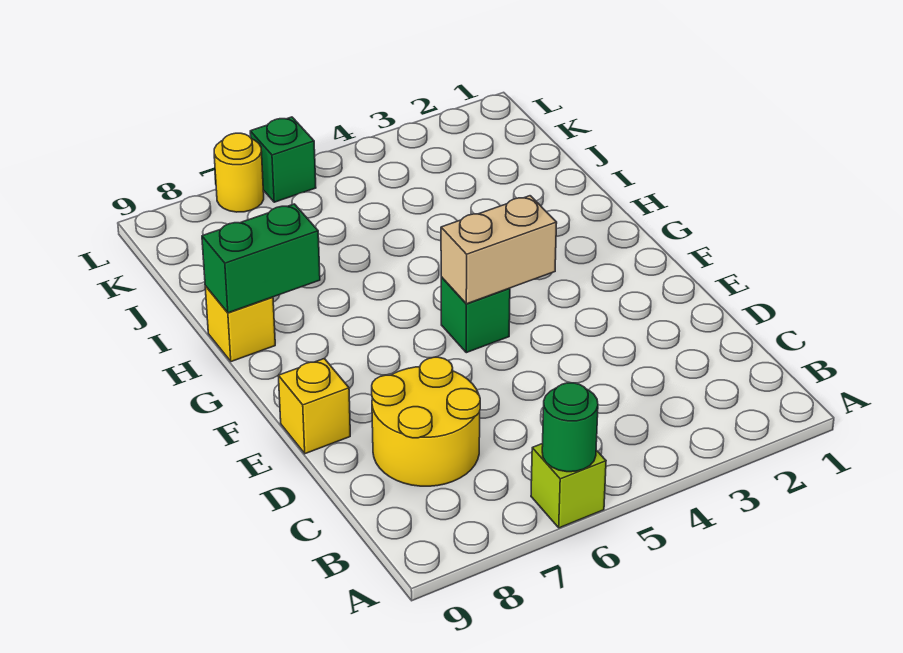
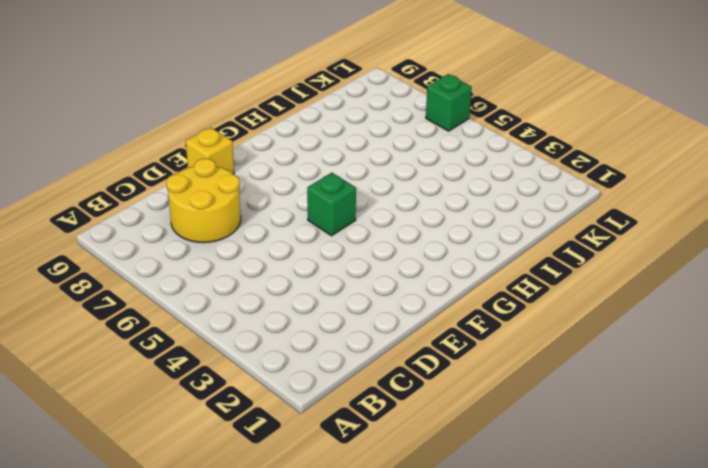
none -> lime 1x1 brick [531,444,606,528]
none -> yellow 1x1 brick [205,286,275,362]

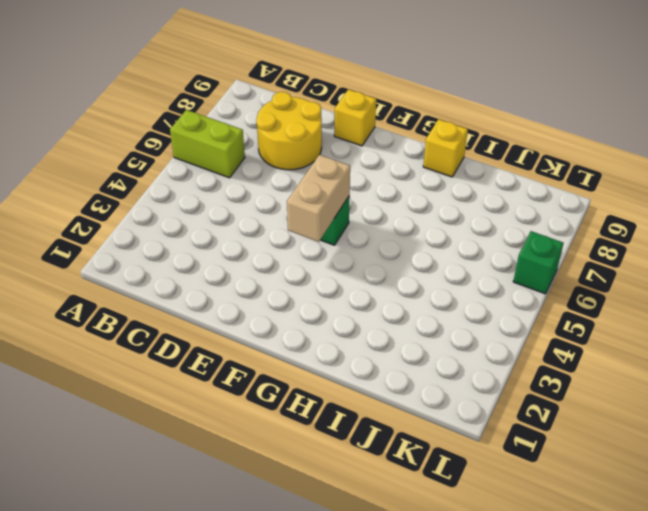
lime 1x2 brick [170,110,245,178] -> lime 1x1 brick [531,444,606,528]
none -> yellow 1x1 round brick [214,133,264,212]
none -> green 1x1 round brick [542,383,598,472]

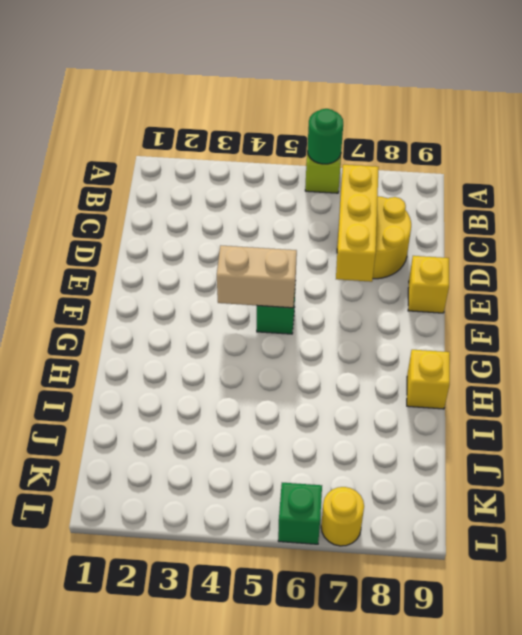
yellow 1x3 brick [336,165,379,282] -> none
none -> green 1x2 brick [202,204,320,313]

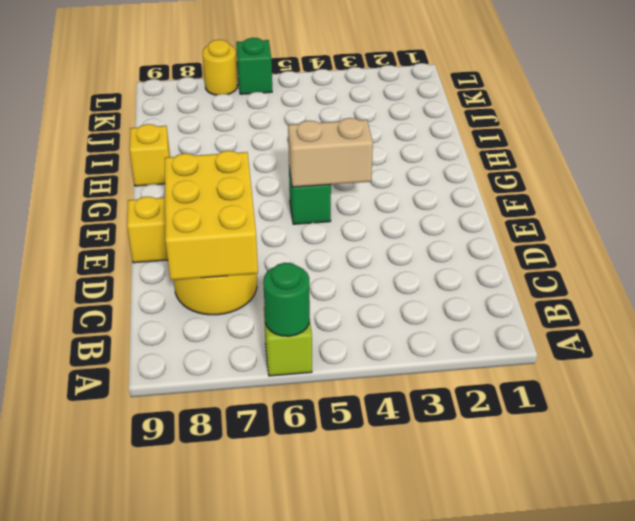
yellow 2x3 brick [165,151,258,280] -> none
none -> green 1x2 brick [202,204,320,313]

